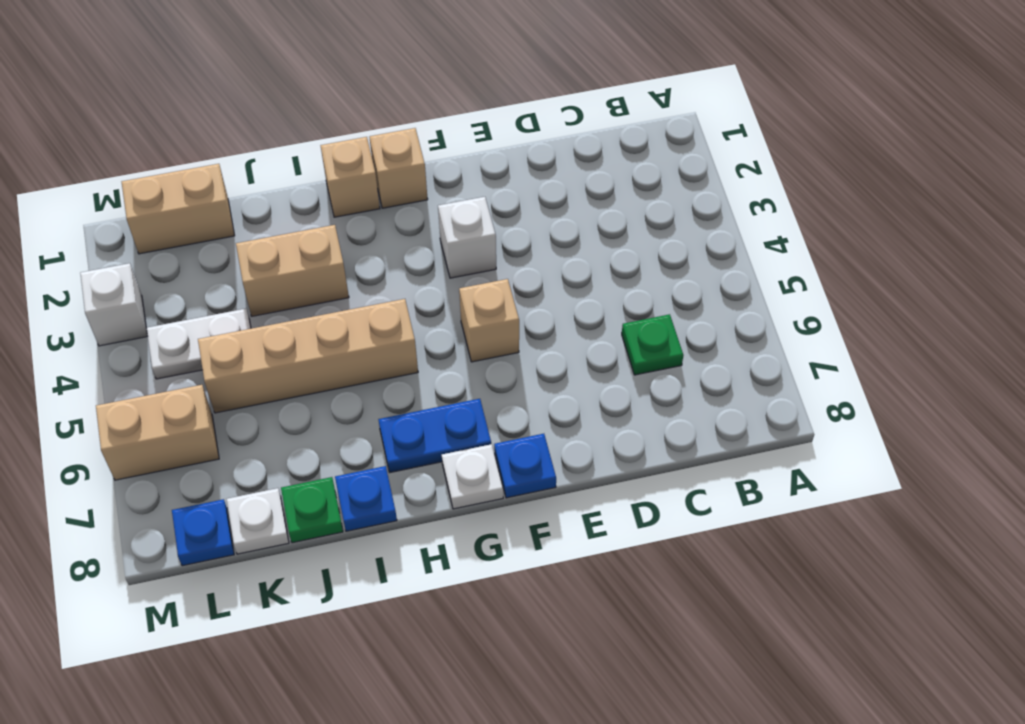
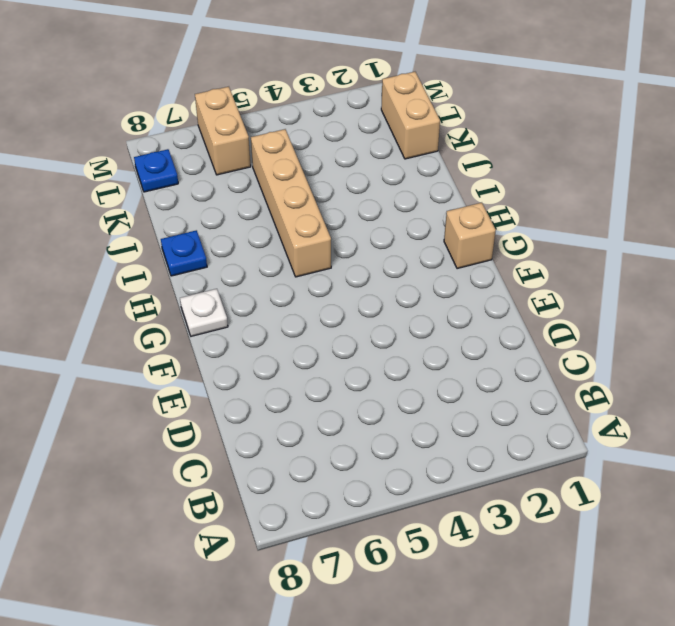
none -> green 1x1 plate [622,314,683,375]
none -> white 1x1 brick [438,197,496,278]
none -> tan 1x1 brick [459,279,519,362]

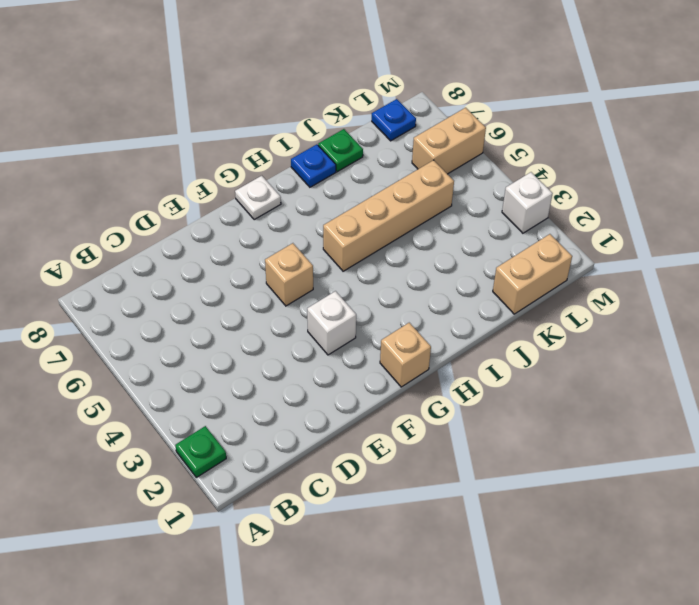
green 1x1 plate [175,426,226,477] -> green 1x1 plate moved to [622,314,683,375]
none -> blue 1x1 plate [494,434,556,498]
none -> blue 1x2 plate [378,399,491,472]
none -> tan 1x1 brick [321,137,380,217]

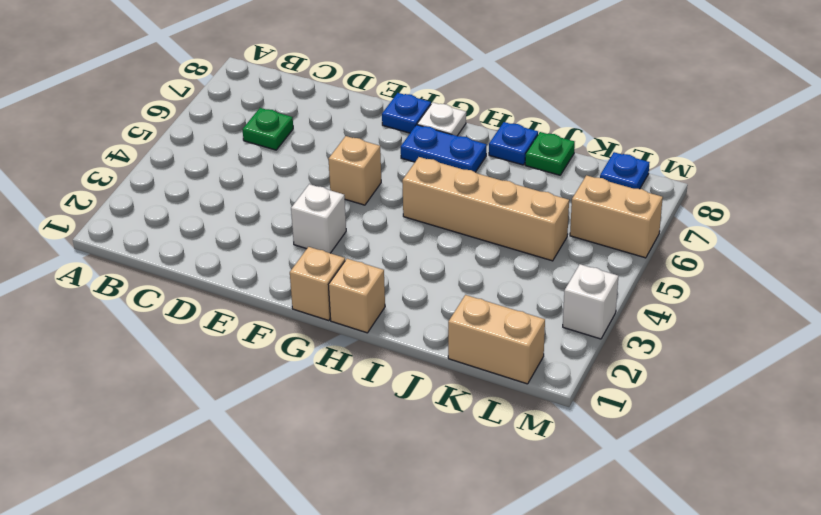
none -> tan 1x2 brick [236,225,349,316]
none -> white 1x2 plate [147,309,251,379]
none -> white 1x1 plate [227,488,289,554]

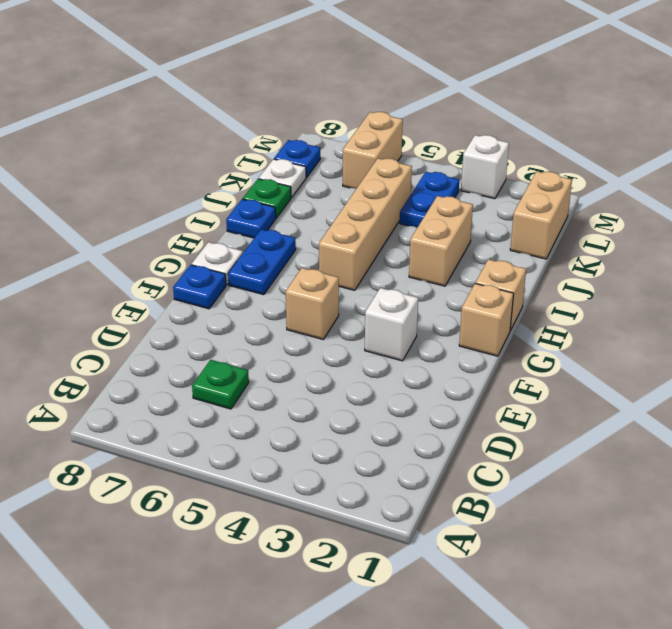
blue 1x2 plate [400,172,459,228] -> white 1x2 plate [147,309,251,379]

